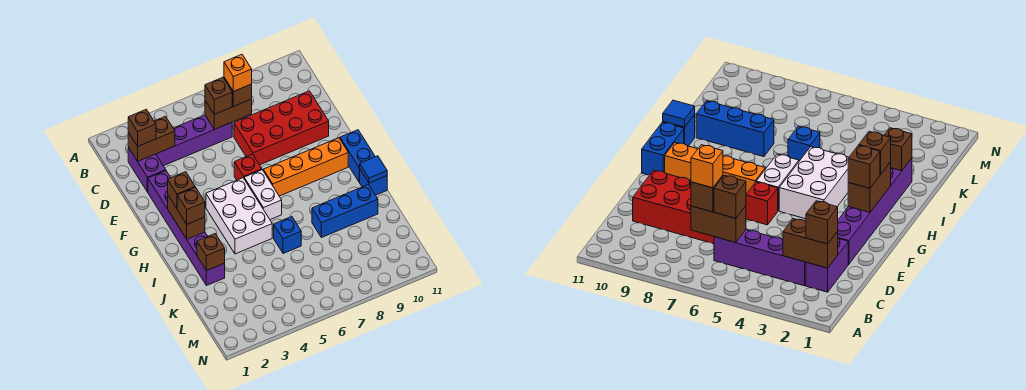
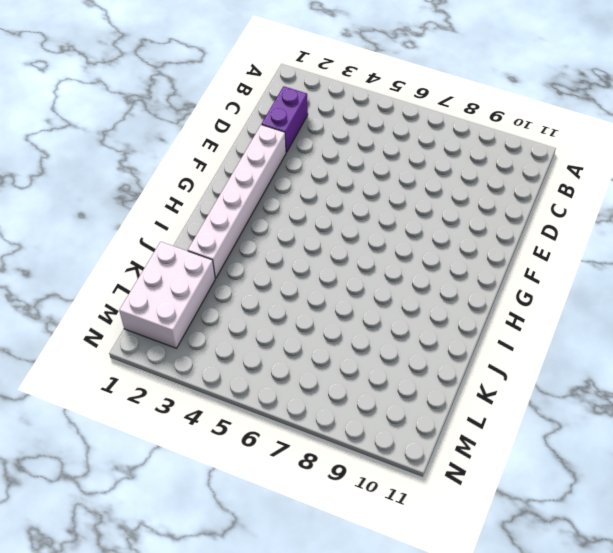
white 1x6 brick [188,125,286,278] -> purple 1x6 brick [148,171,225,286]
white 2x3 brick [119,242,215,348] -> white 2x3 brick moved to [206,178,272,254]
none -> purple 1x4 brick [156,115,232,166]
none -> red 2x4 brick [234,91,329,165]
none -> red 1x1 brick [234,154,262,180]

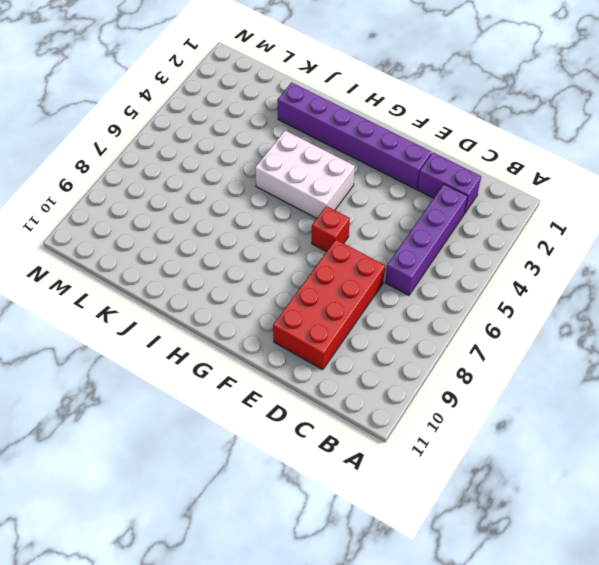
none -> white 1x2 brick [244,170,282,220]
none -> orange 1x4 brick [263,138,348,196]
none -> blue 1x2 brick [340,130,375,182]

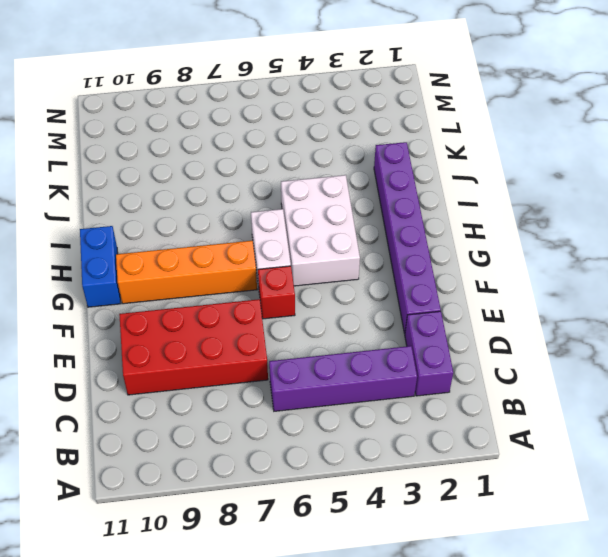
none -> blue 1x1 brick [360,170,387,195]
none -> blue 1x1 brick [274,217,301,254]
none -> blue 1x3 brick [312,185,378,238]

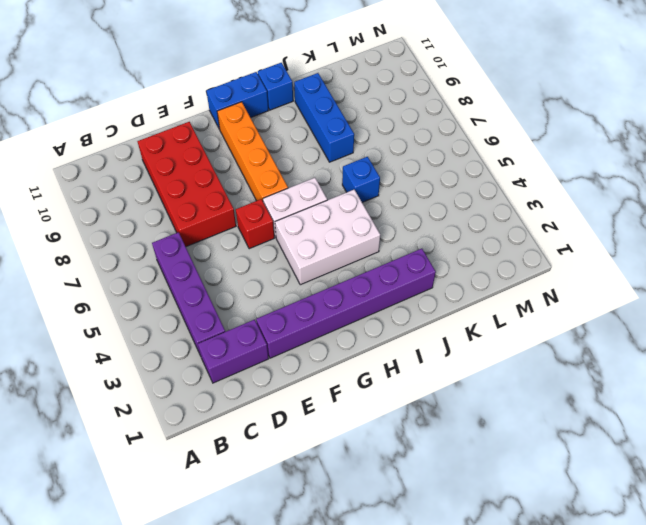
none -> brown 1x2 brick [128,116,175,161]
none -> brown 1x2 brick [205,99,252,129]
none -> brown 1x2 brick [168,196,205,239]

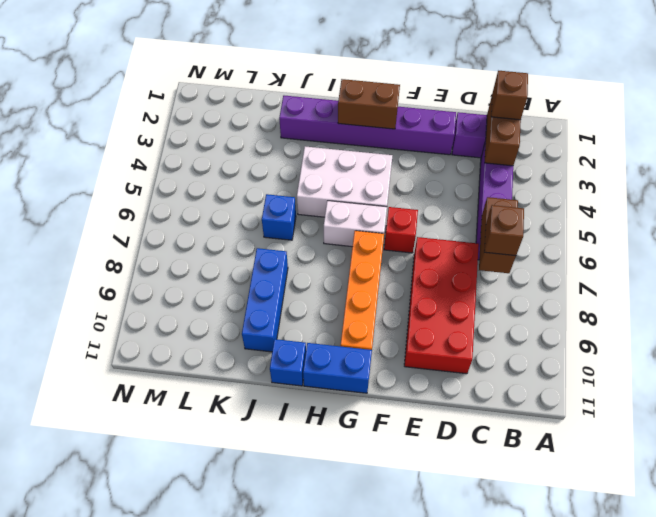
none -> blue 1x1 tile [359,156,387,183]
none -> brown 1x1 brick [197,234,225,271]
none -> brown 1x1 brick [205,77,232,114]

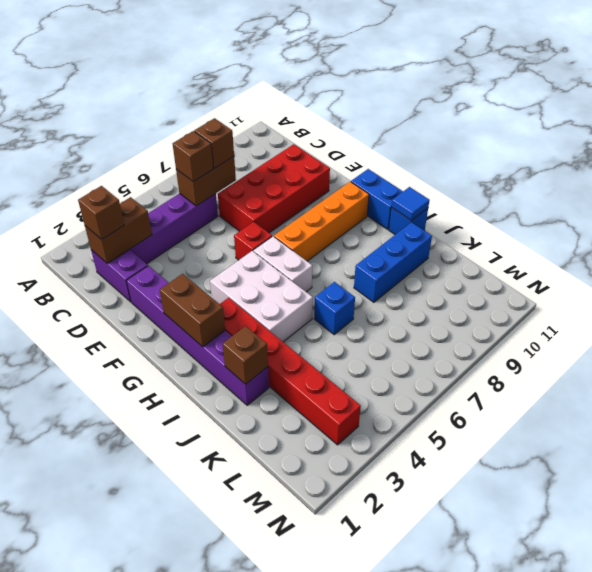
red 1x6 brick [220,298,361,445] -> none
none -> brown 1x1 brick [168,172,195,208]
none -> brown 1x1 brick [177,187,205,224]
none -> orange 1x1 brick [224,55,252,91]

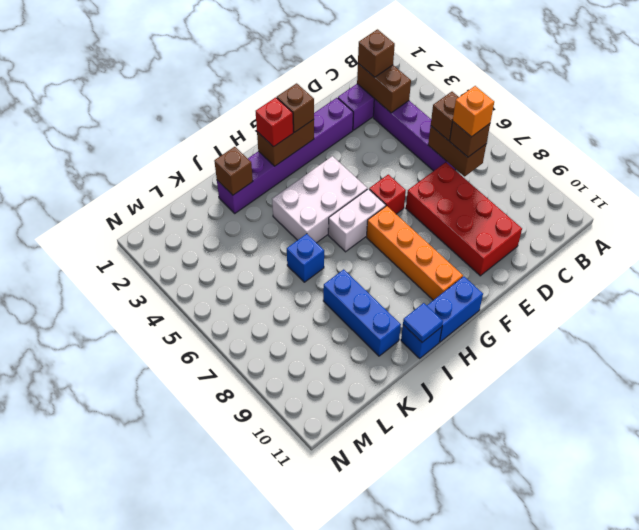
red 1x1 brick [256,97,293,147] -> brown 1x1 brick [177,187,205,224]

